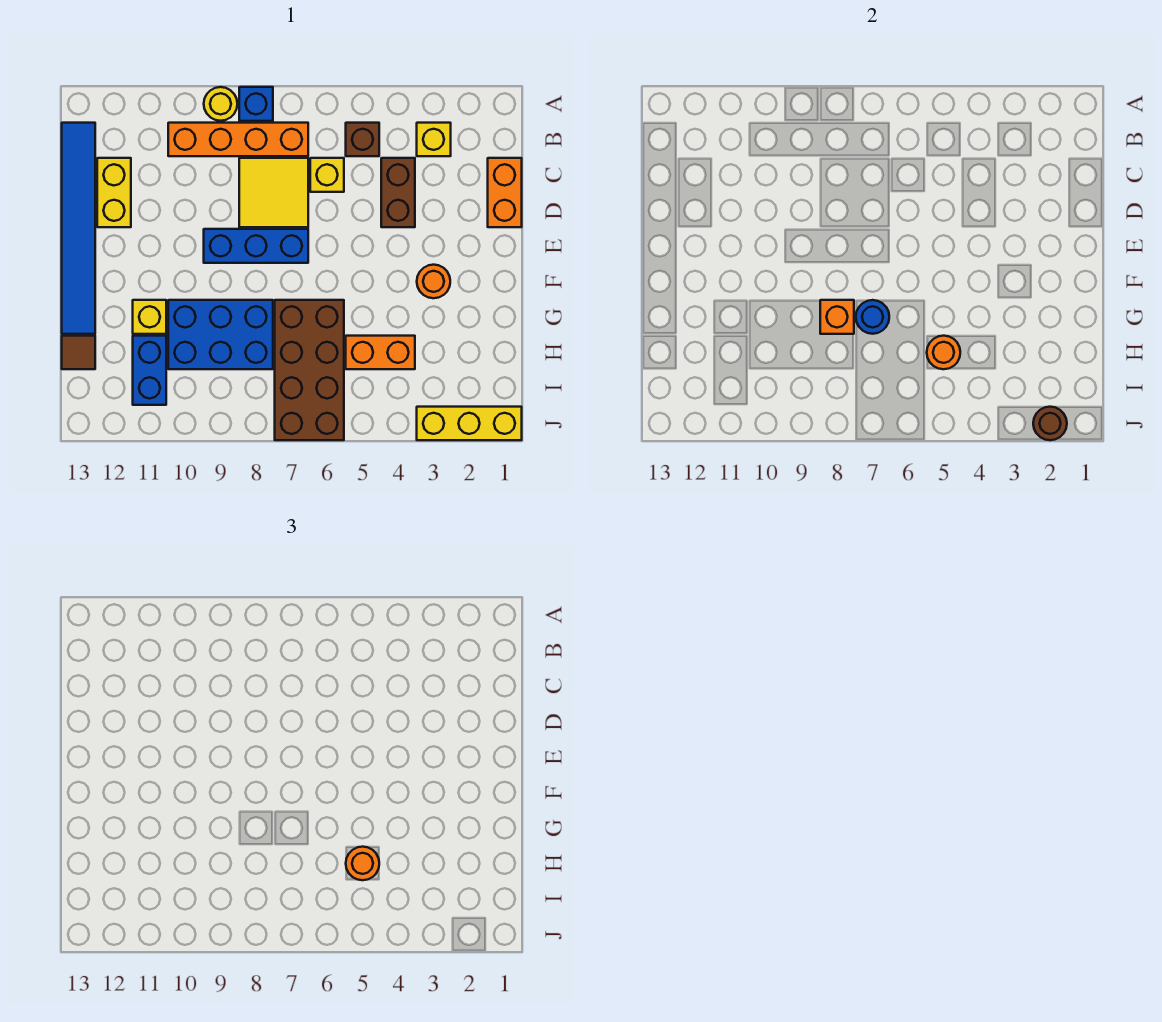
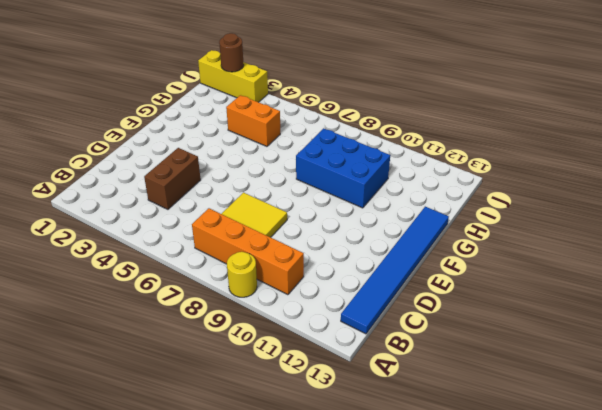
none -> blue 1x1 brick [239,87,273,121]
none -> yellow 1x1 brick [417,123,451,156]
none -> brown 1x1 brick [346,123,379,156]

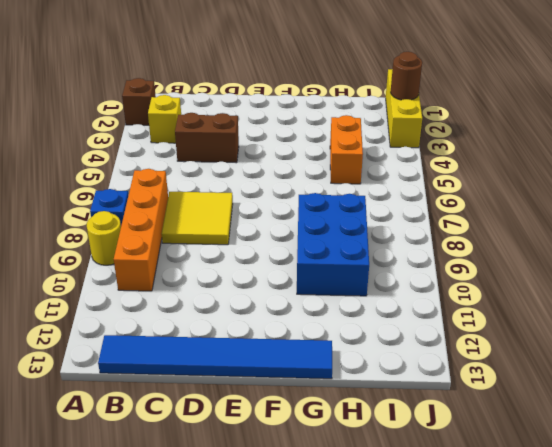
brown 1x1 brick [122,78,156,125] -> brown 1x1 brick moved to [346,123,379,156]
none -> orange 1x2 brick [488,158,522,227]
none -> yellow 1x1 brick [310,158,344,192]
none -> yellow 1x2 brick [97,158,131,227]

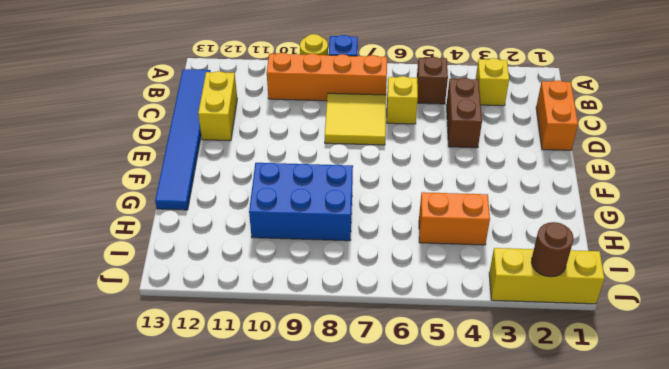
none -> blue 1x3 brick [204,229,308,263]
none -> orange 1x1 round brick [417,265,450,298]
none -> brown 2x4 brick [275,300,344,440]

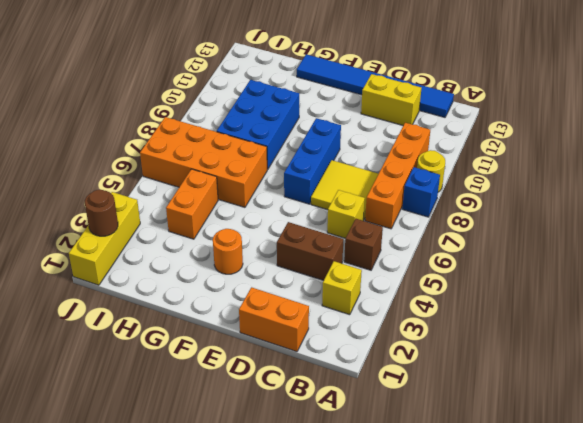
orange 2x4 brick [140,117,267,207] -> brown 2x4 brick [275,300,344,440]
none -> yellow 1x1 brick [133,300,166,334]
none -> blue 1x2 brick [133,336,166,405]
none -> brown 1x1 tile [62,336,95,369]

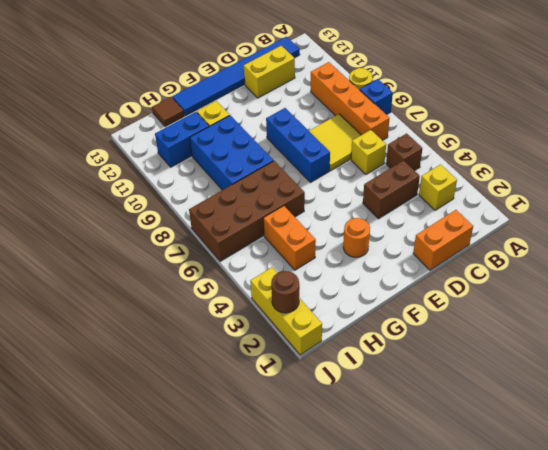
none -> blue 1x1 round brick [856,300,889,334]
none -> orange 1x1 brick [820,300,854,334]
none -> orange 1x1 round brick [927,336,960,369]

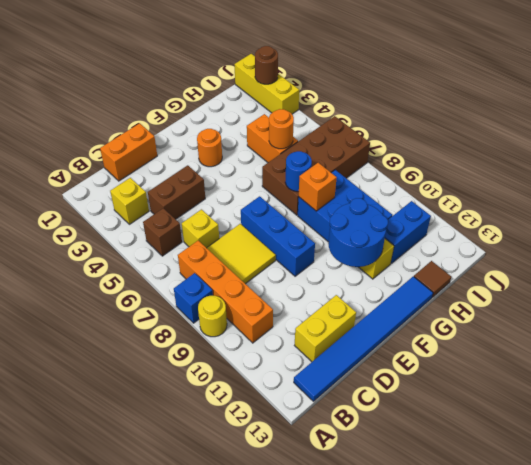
blue 2x2 round brick [328,198,388,267] -> none
none -> orange 1x1 round brick [346,847,379,880]

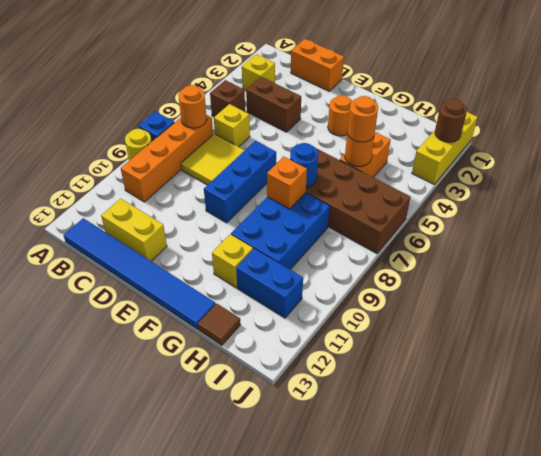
orange 1x1 round brick [178,85,207,128] -> none

